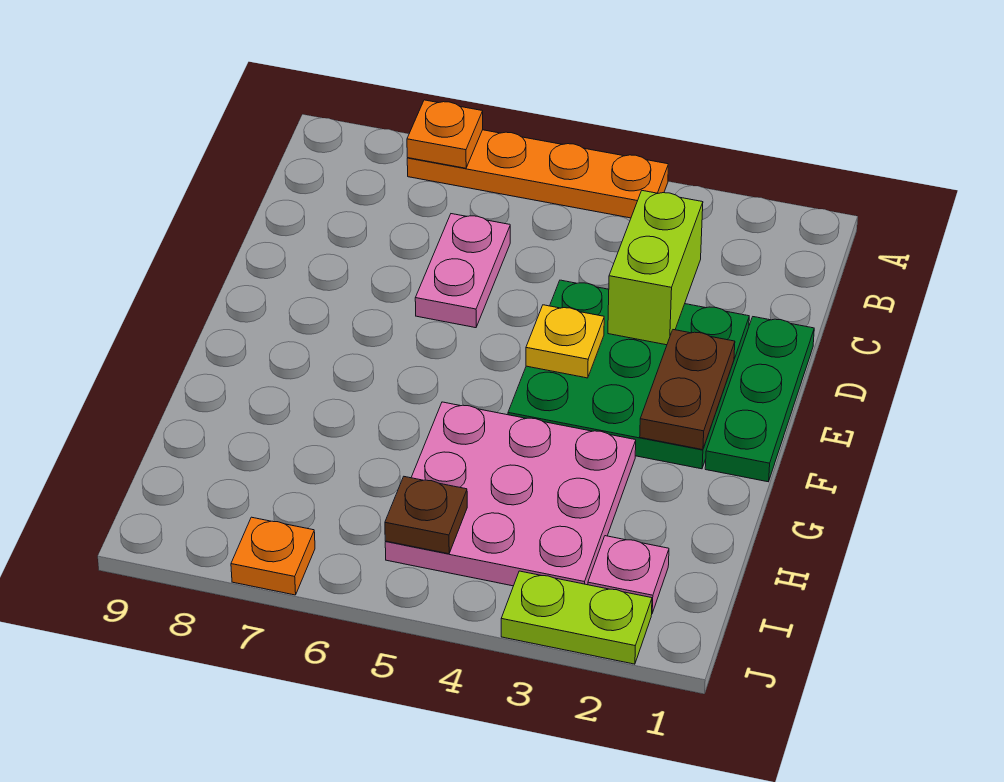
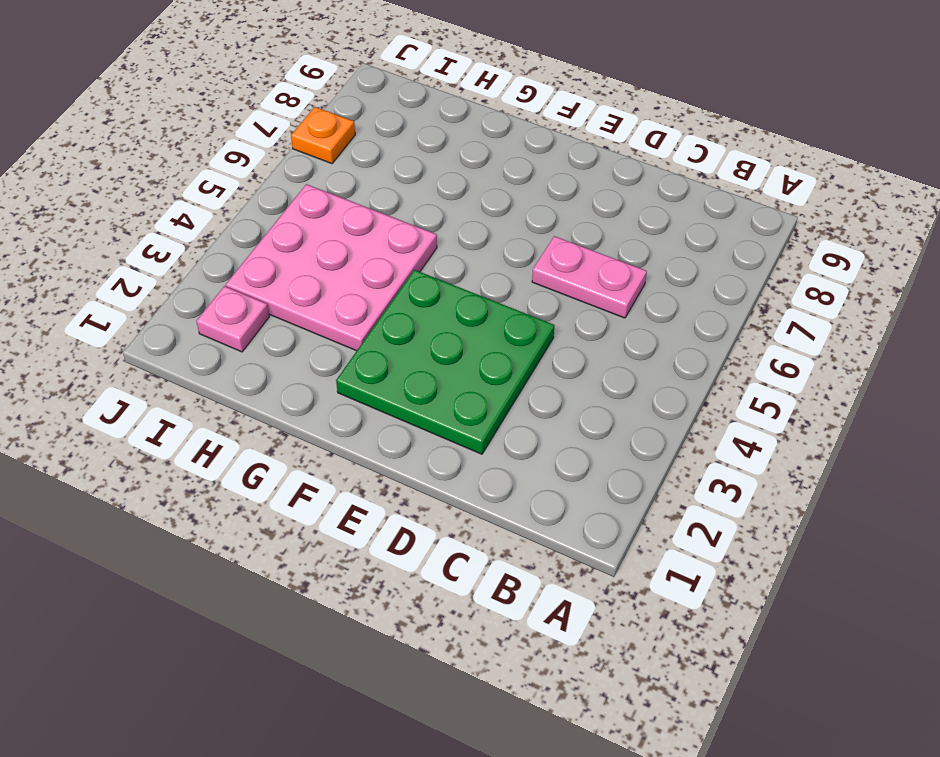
none -> orange 1x4 plate [407,130,668,218]
none -> green 1x3 plate [705,317,814,482]
none -> lime 1x2 plate [501,571,652,664]

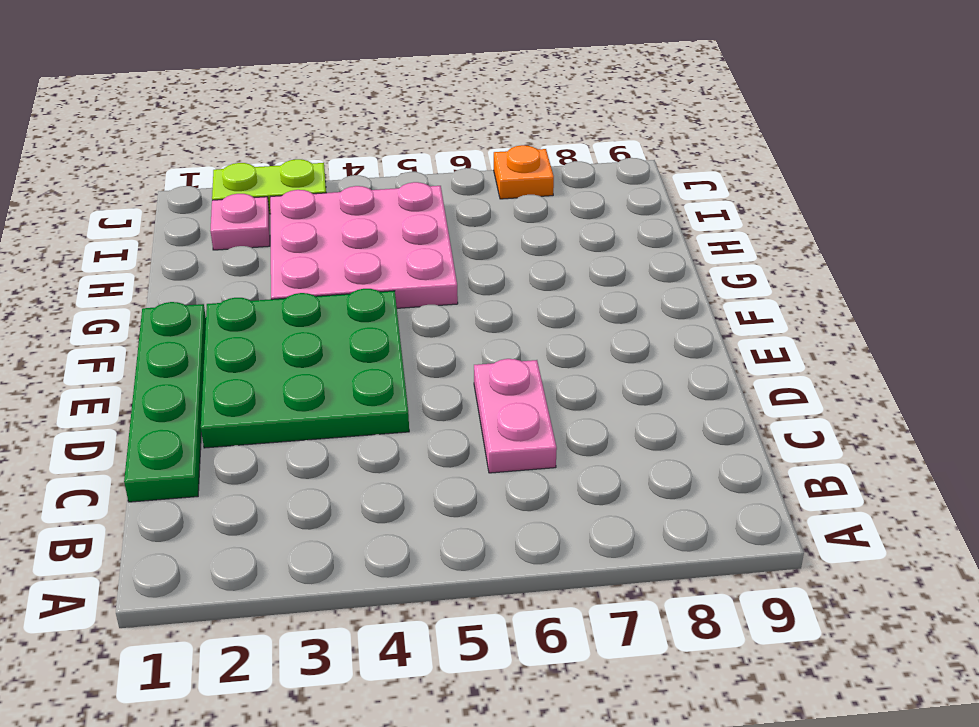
green 1x4 plate [124,302,206,502] -> green 1x3 plate [705,317,814,482]
none -> orange 1x4 plate [407,130,668,218]
none -> orange 1x1 plate [407,100,483,168]
none -> lime 1x2 brick [608,191,703,345]

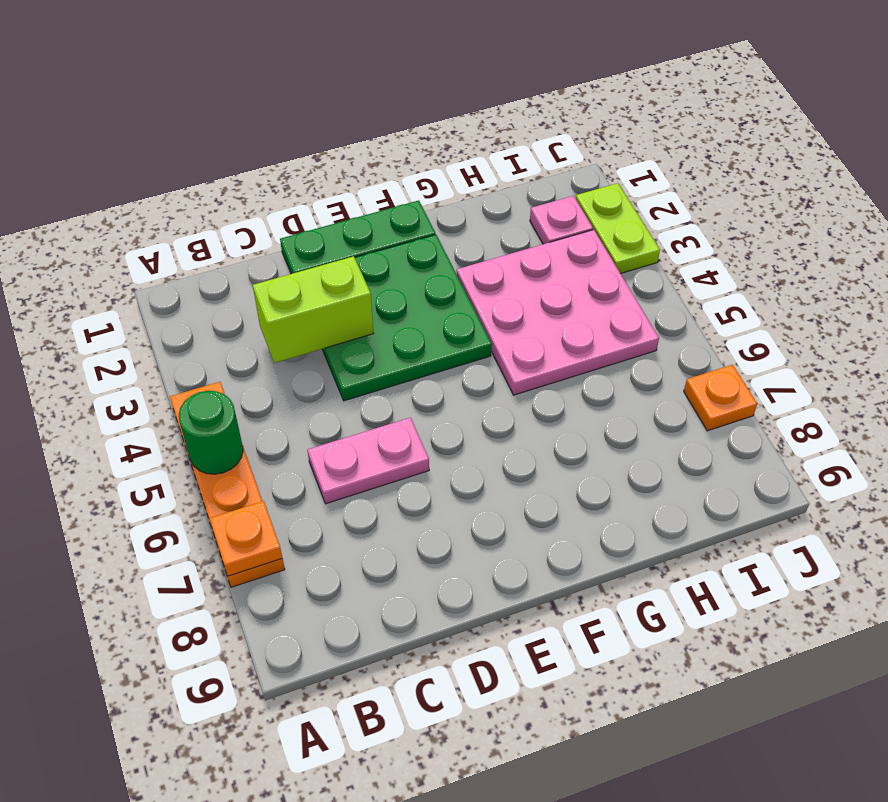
green 1x1 round brick [179,391,243,474] -> none
none -> brown 1x2 plate [640,330,735,450]
none -> yellow 1x1 plate [526,305,604,378]
none -> brown 1x1 plate [385,477,467,554]

